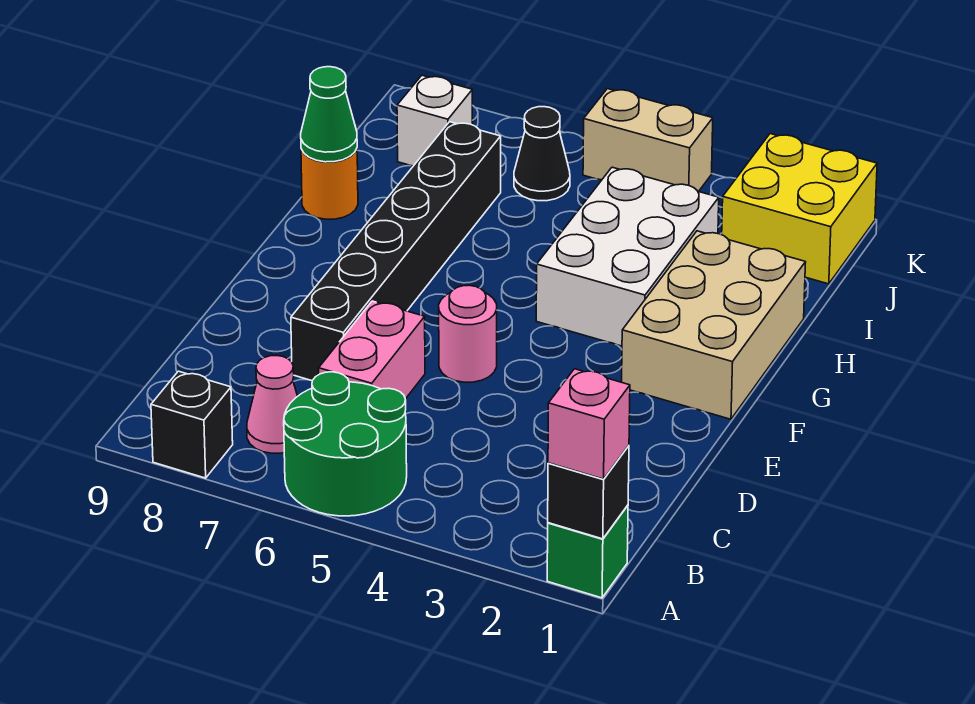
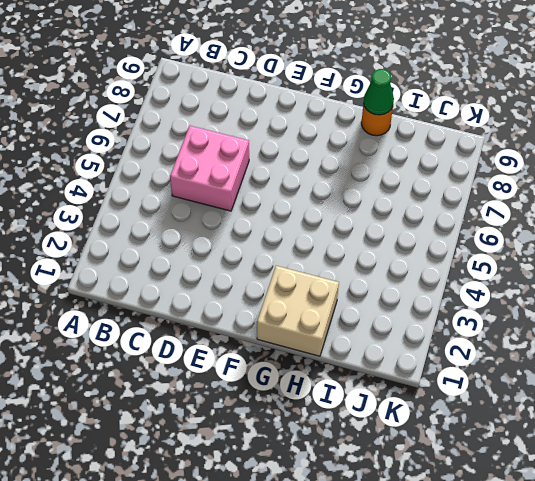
pink 2x2 brick [170,126,249,211] -> pink 1x2 brick [319,301,425,399]
tan 2x2 brick [257,266,339,356] -> tan 2x3 brick [622,231,806,419]
none -> green 1x1 brick [547,505,628,598]
none -> green 2x2 round brick [284,372,407,516]
none -> black 1x1 brick [151,371,233,478]

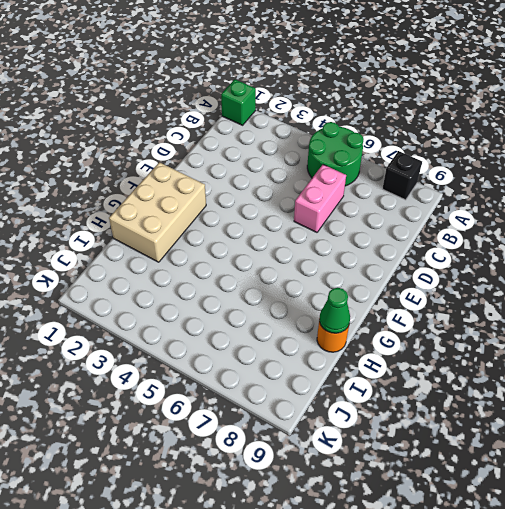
none -> pink 1x1 cone [247,356,298,453]
none -> black 1x6 brick [291,122,501,381]
none -> pink 1x1 round brick [439,285,497,382]

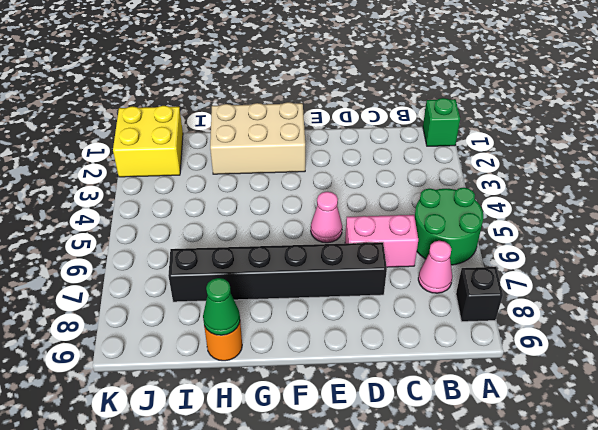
pink 1x1 cone [311,192,342,243] -> pink 1x1 round brick [439,285,497,382]
none -> white 2x3 brick [536,167,719,346]
none -> black 1x1 cone [514,107,570,201]
none -> white 1x1 brick [397,75,472,166]

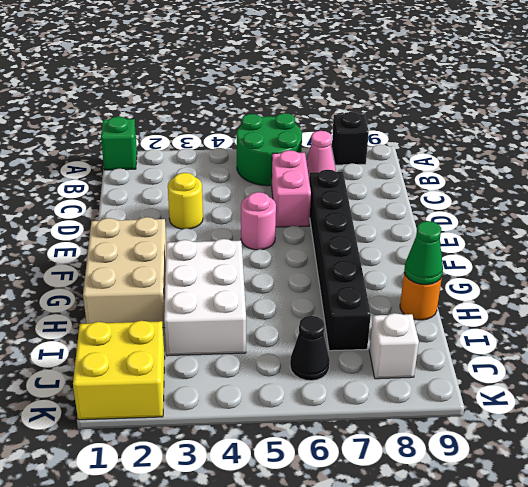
yellow 1x1 round brick [168,173,203,229] -> none
none -> tan 1x2 brick [583,89,713,192]
none -> black 1x1 brick [548,446,629,539]
none -> pink 1x1 brick [548,369,630,479]

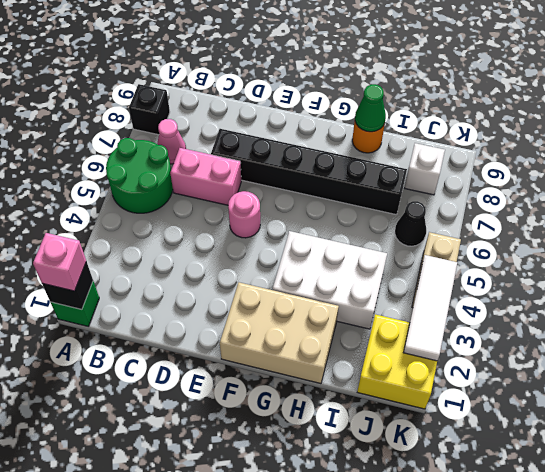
white 1x3 tile [403,255,457,361] -> none

